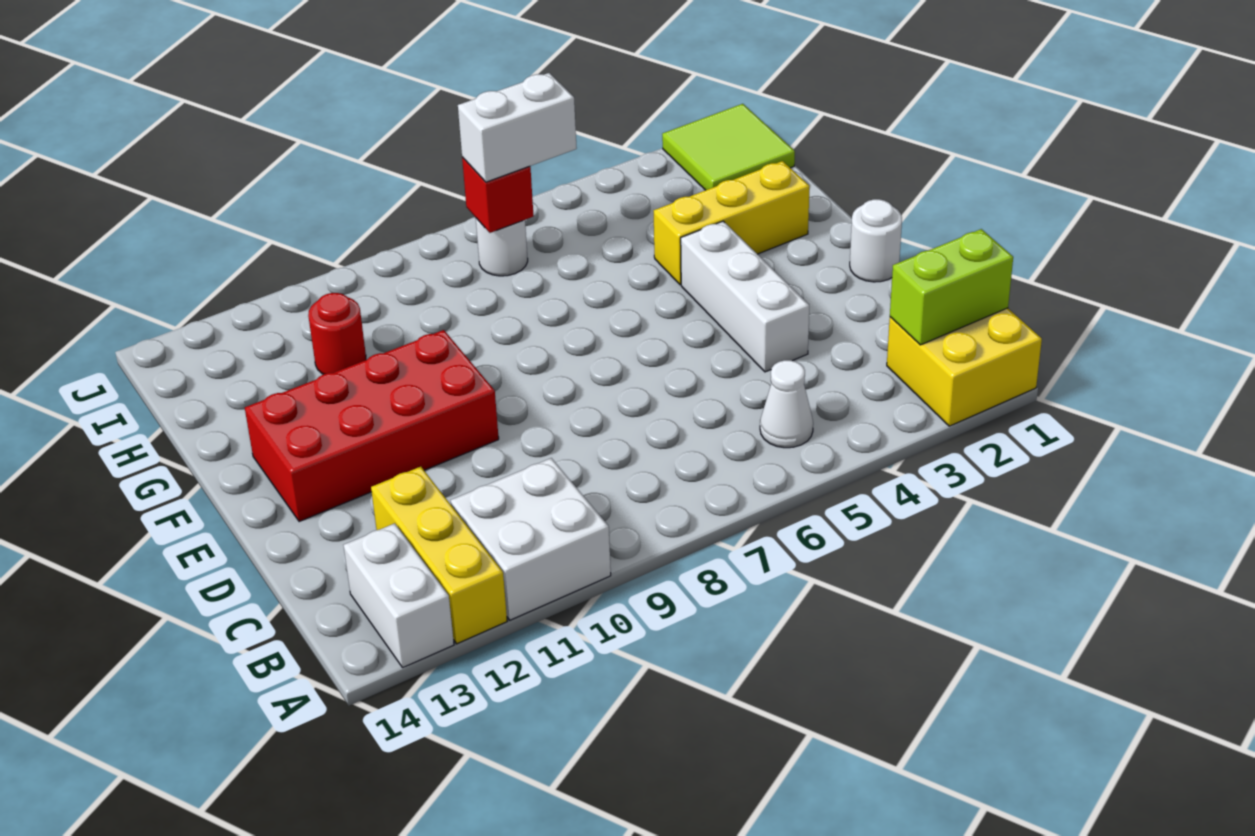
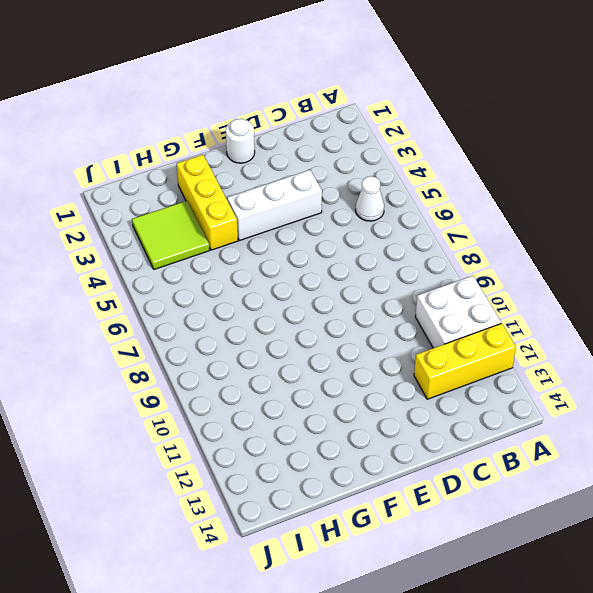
lime 2x2 tile [132,201,210,269] -> lime 2x2 tile moved to [662,104,795,190]
none -> yellow 2x2 brick [887,308,1042,426]
none -> white 1x2 brick [343,523,454,668]
none -> red 2x4 brick [245,330,499,522]

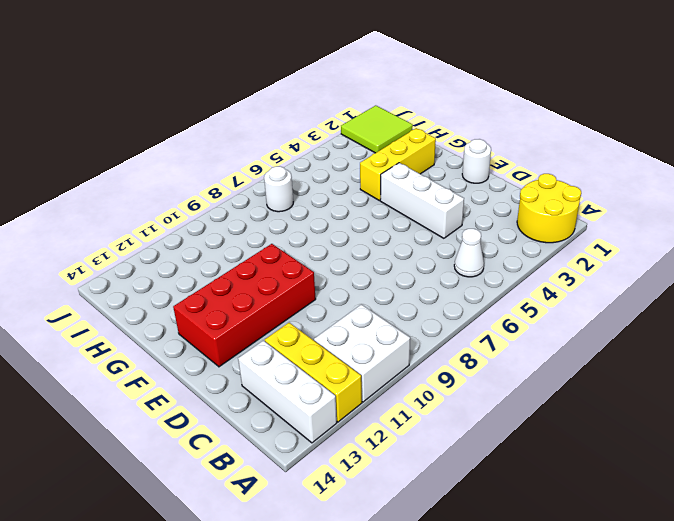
yellow 2x2 round brick [517,174,581,243] -> yellow 2x2 brick [887,308,1042,426]
white 1x3 brick [238,340,337,443] -> white 1x2 brick [343,523,454,668]
none -> red 1x1 round brick [308,293,366,374]
none -> lime 1x2 brick [890,229,1013,345]
none -> red 1x1 brick [462,157,534,233]

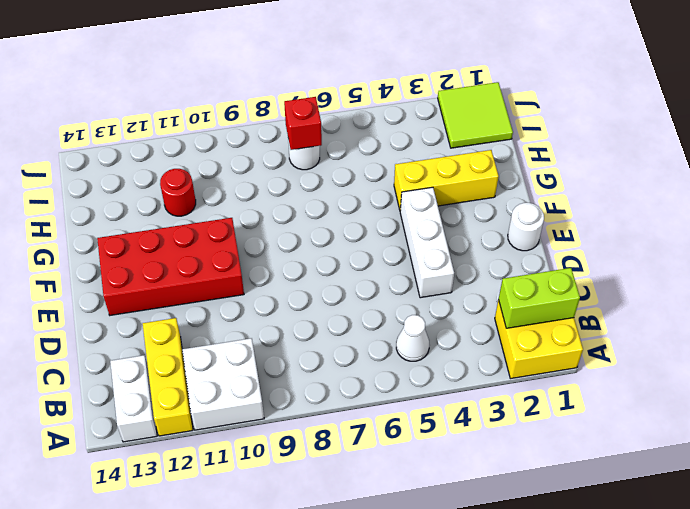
none -> white 1x2 brick [458,73,577,182]

